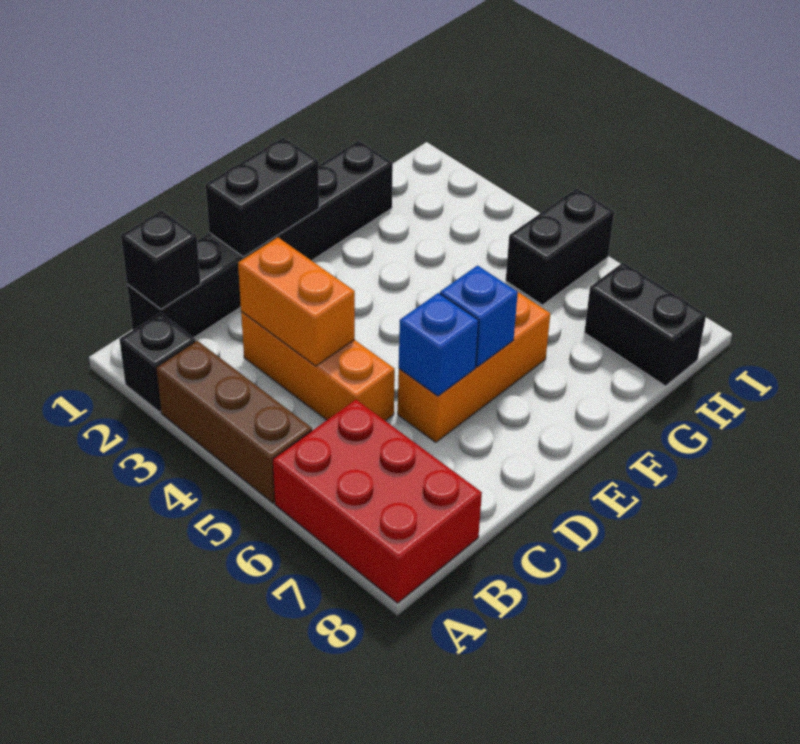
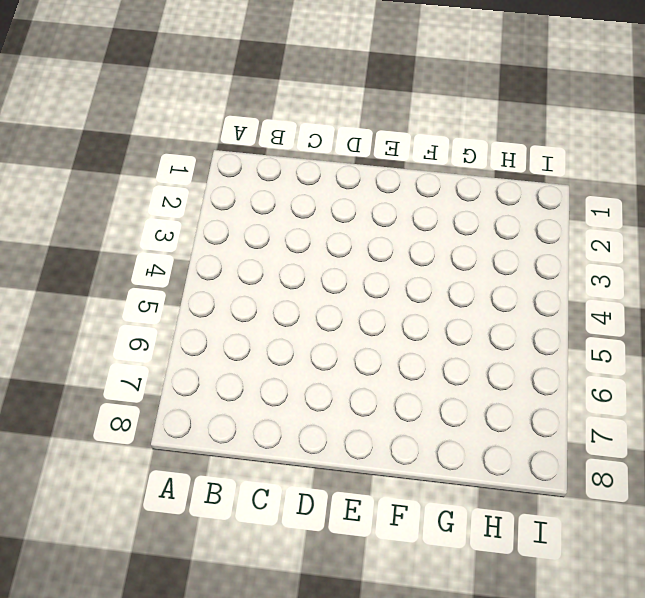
none -> black 1x1 brick [119,313,196,412]
none -> brown 1x3 brick [156,341,312,503]
none -> red 2x3 brick [273,400,482,603]

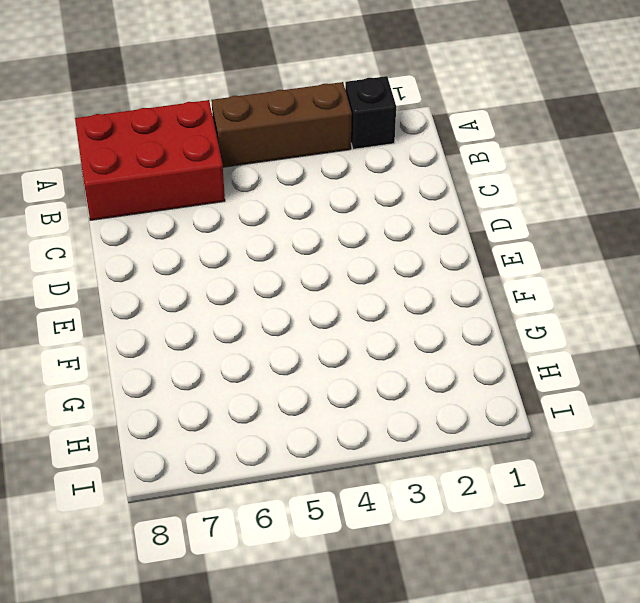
none -> black 1x6 brick [127,141,393,338]
none -> orange 1x3 brick [241,312,395,421]
none -> orange 1x3 brick [398,292,550,442]

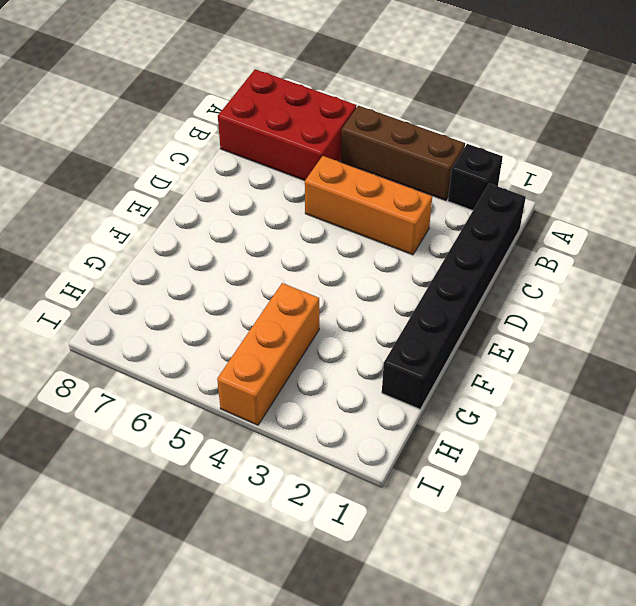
orange 1x3 brick [217,283,319,425] -> orange 1x3 brick moved to [398,292,550,442]
none -> black 1x2 brick [506,188,614,305]
none -> black 1x2 brick [584,262,706,386]
none -> black 1x1 brick [121,210,201,309]

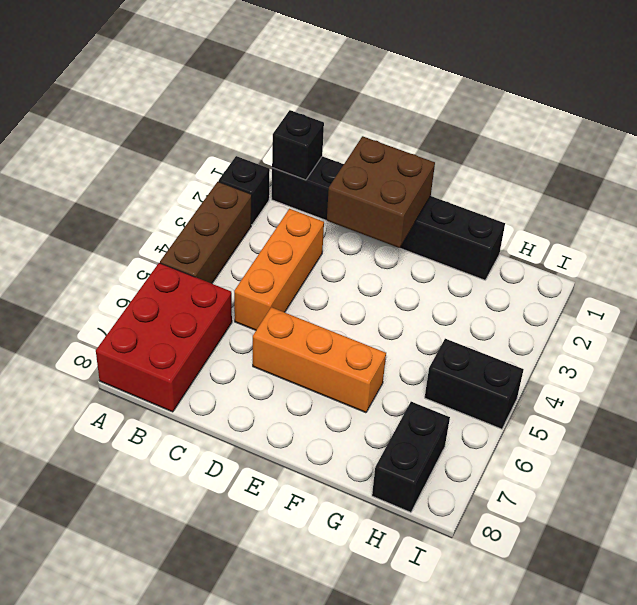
brown 2x2 brick [327,136,435,248] -> black 1x2 brick [206,137,319,257]
none -> orange 1x2 brick [238,237,355,366]
none -> blue 1x1 brick [399,293,479,396]
none -> blue 1x1 brick [440,265,518,367]

